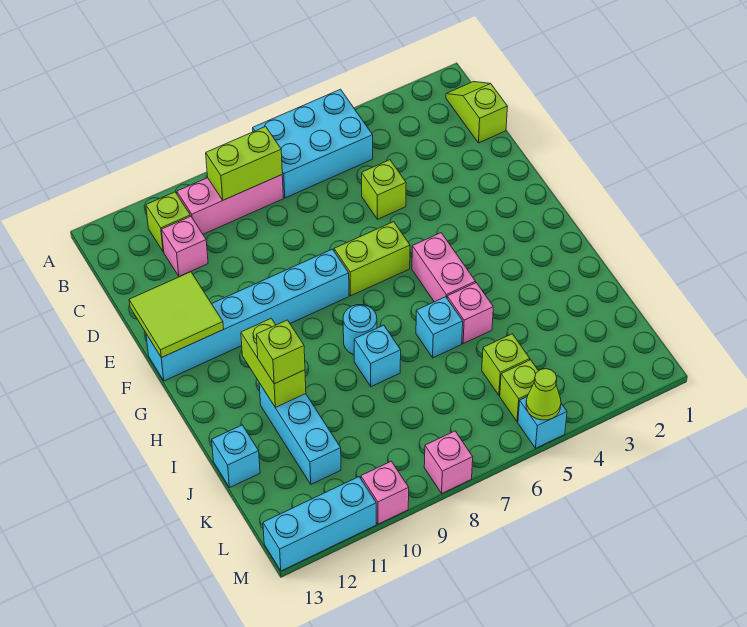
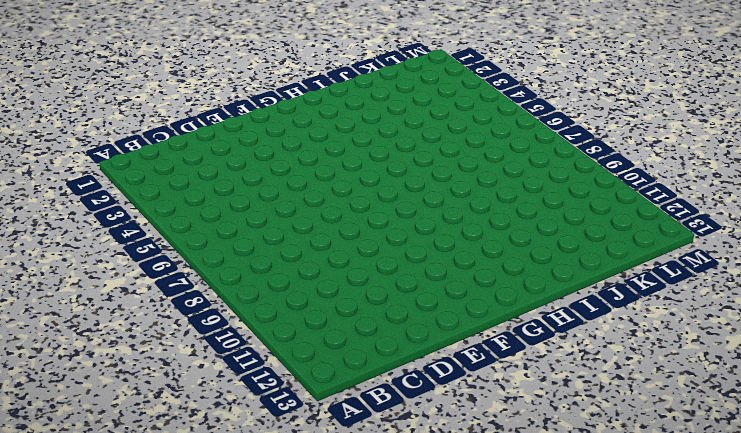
none -> cyan 2x3 brick [253,89,373,198]
none -> lime 1x2 slope [446,82,508,143]
none -> pink 1x3 brick [177,175,283,234]

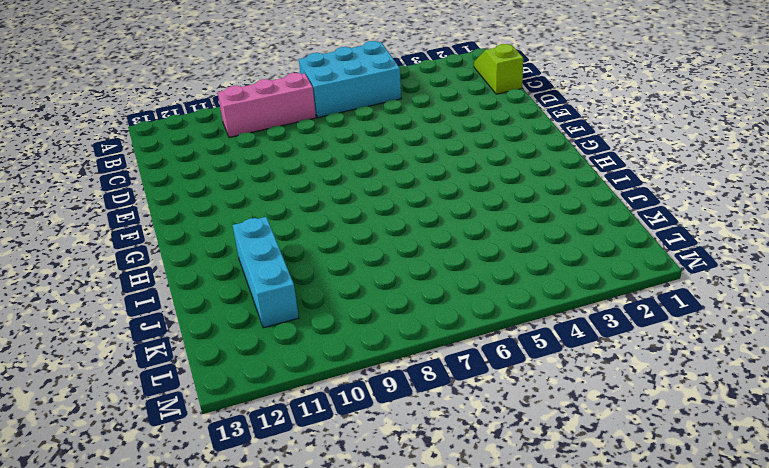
none -> lime 1x1 brick [146,192,190,252]
none -> pink 1x1 brick [162,216,208,277]
none -> lime 1x1 brick [362,160,406,219]

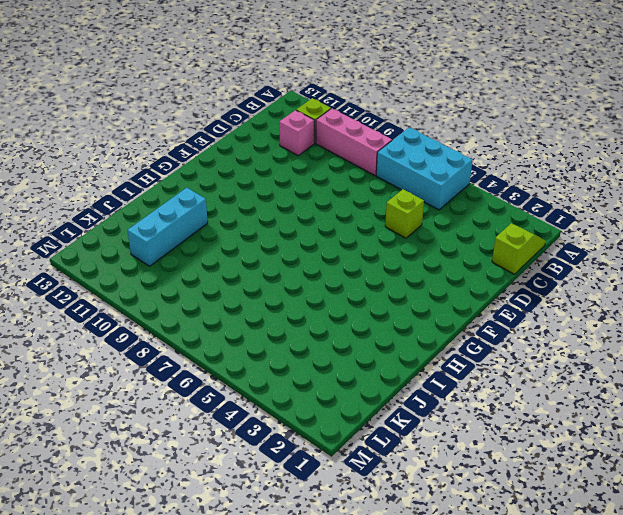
none -> lime 1x2 brick [334,222,410,296]
none -> cyan 1x6 brick [146,249,349,381]
none -> pink 1x2 brick [412,233,476,302]

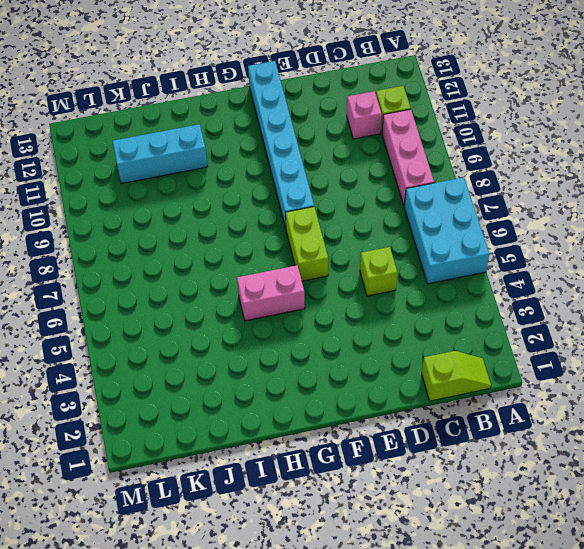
none -> cyan 1x1 round brick [343,305,377,355]
none -> pink 1x1 brick [447,283,493,344]
none -> cyan 1x1 brick [416,297,463,358]

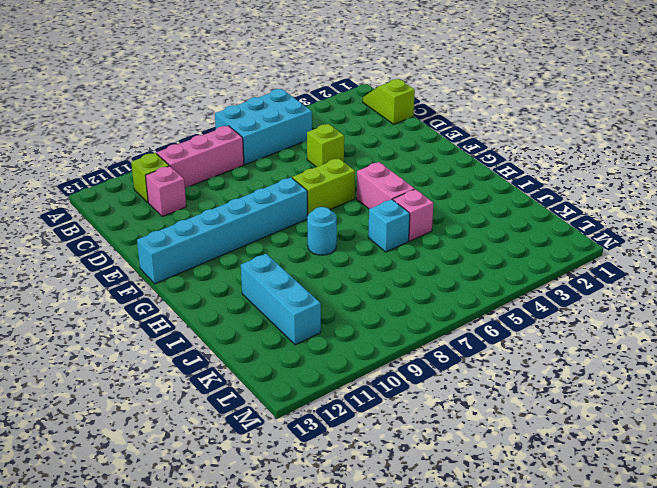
none -> cyan 1x1 brick [354,325,401,387]
none -> cyan 1x1 brick [212,425,260,488]
none -> lime 1x1 brick [482,334,530,395]

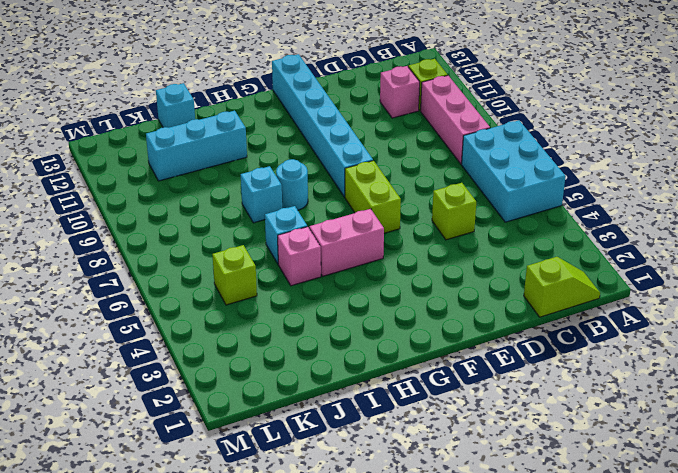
none -> lime 1x1 brick [500,360,538,422]
none -> cyan 1x1 brick [518,397,567,448]
none -> pink 1x1 brick [424,431,473,493]

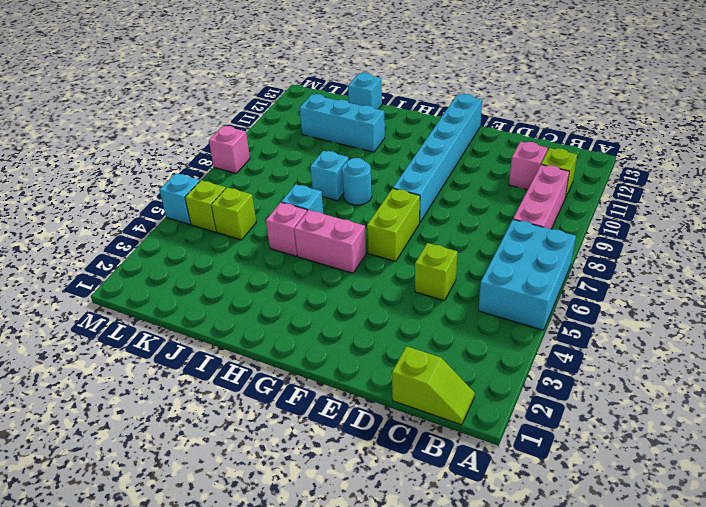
none -> pink 1x1 brick [361,461,409,524]
none -> cyan 1x3 brick [263,477,376,571]
none -> lime 1x2 brick [206,127,282,200]

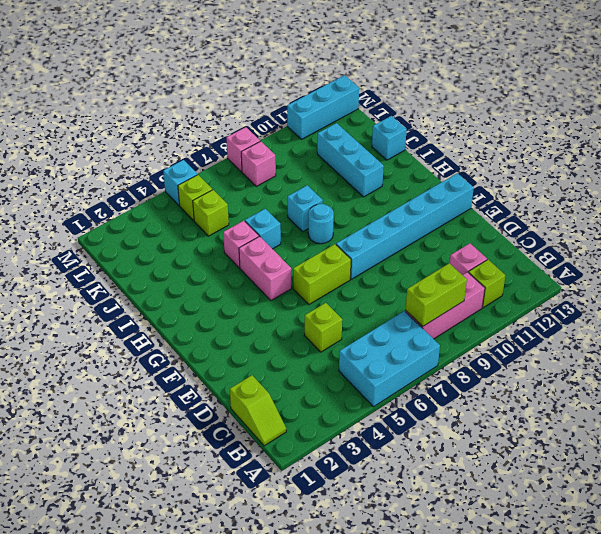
pink 1x1 brick [241,141,276,186] -> pink 1x1 brick moved to [361,461,409,524]
none -> lime 2x2 tile [129,272,224,358]
none -> lime 1x2 brick [241,318,306,408]
none -> lime 1x1 cone [526,369,561,420]

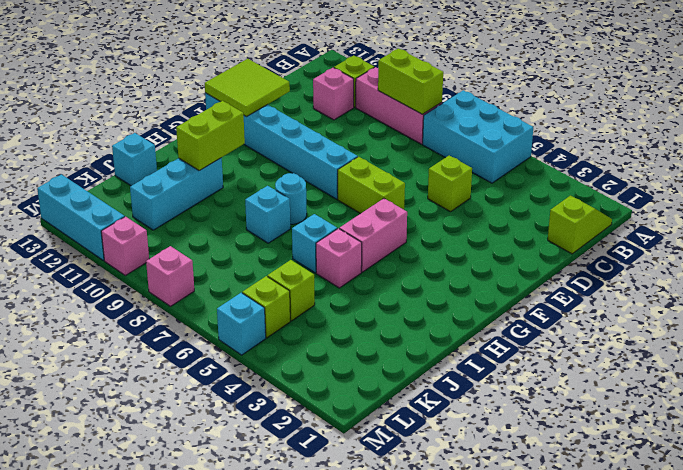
none -> lime 1x1 cone [526,369,561,420]
none -> lime 1x1 brick [256,320,305,384]

